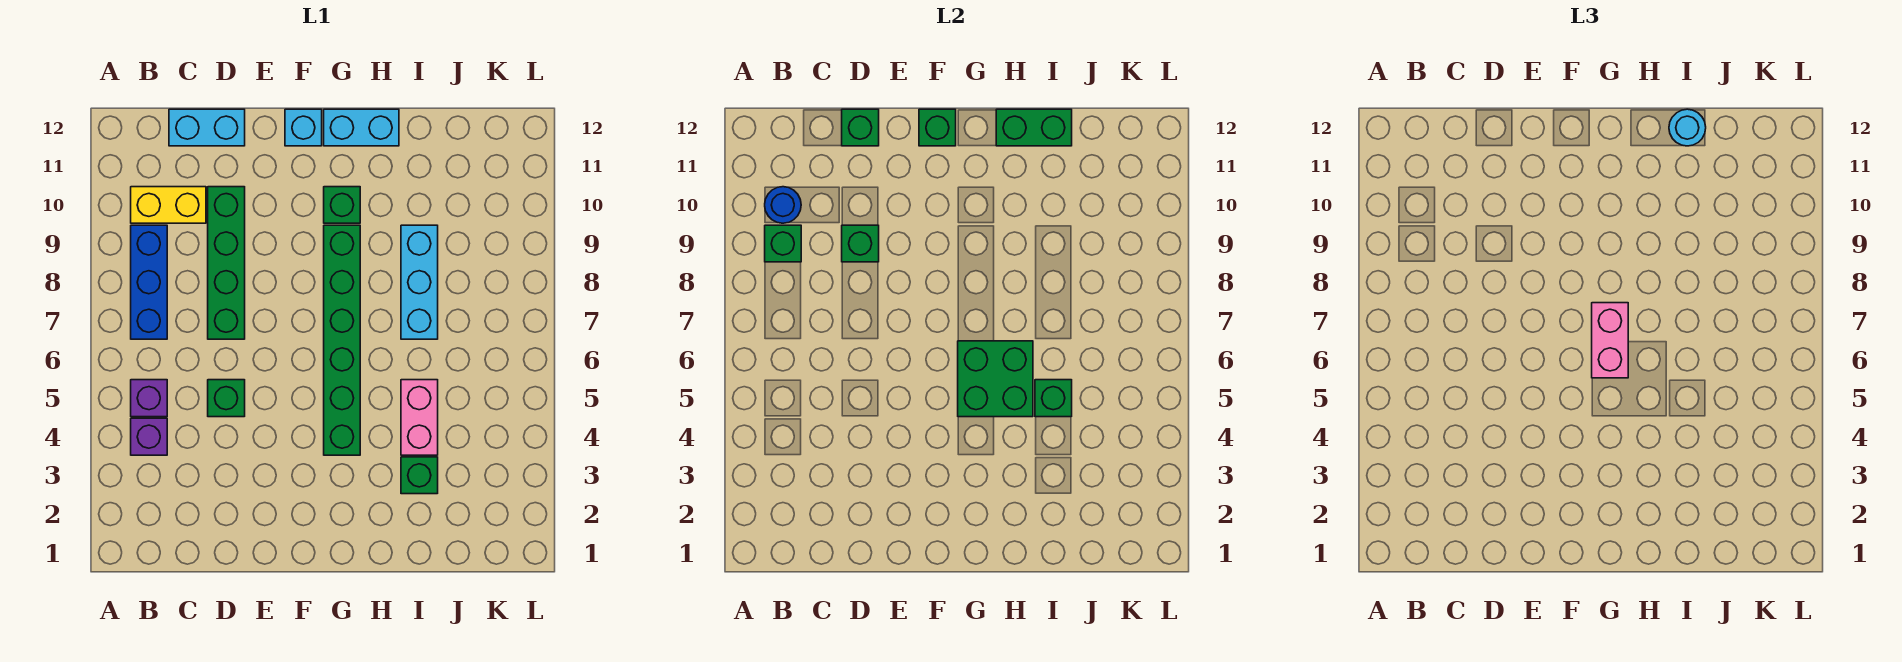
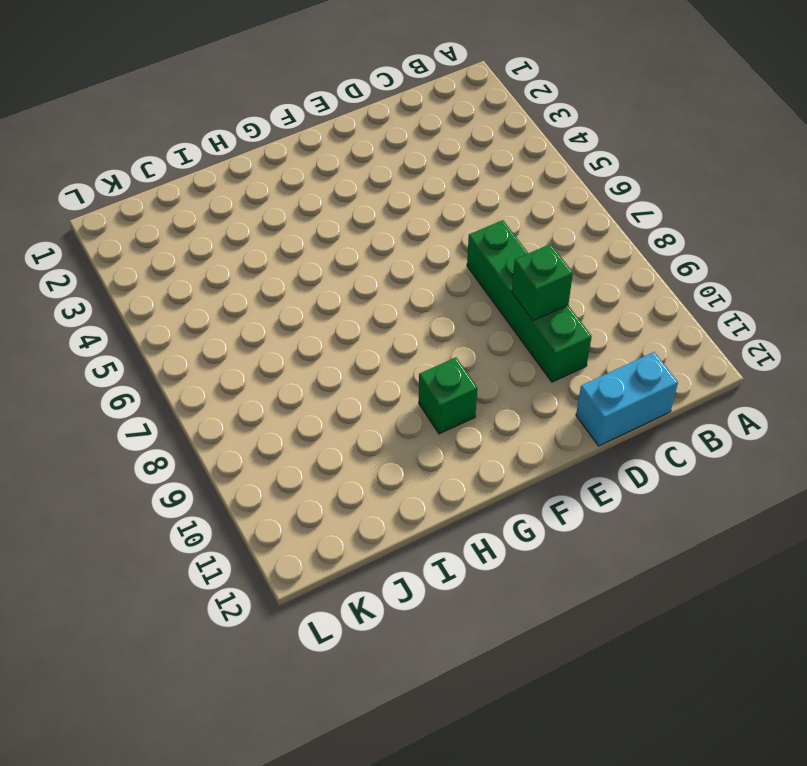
none -> purple 1x1 brick [131,418,167,455]
none -> purple 1x1 brick [131,380,167,417]
none -> blue 1x3 brick [131,225,167,339]

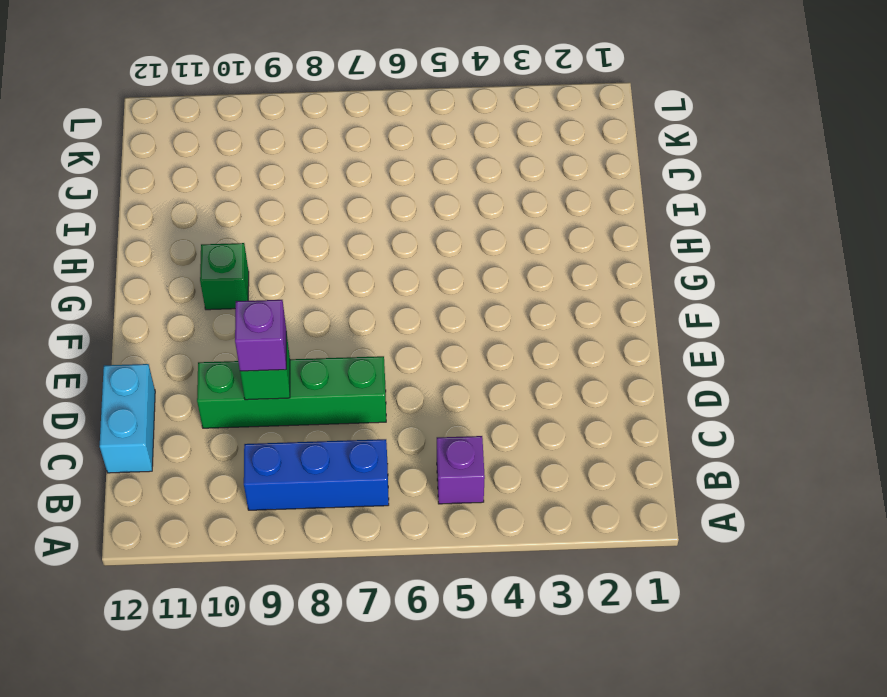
purple 1x1 brick [235,300,286,371] -> purple 1x1 brick moved to [131,418,167,455]
none -> yellow 1x2 brick [131,187,206,223]
none -> green 1x1 brick [208,380,245,417]
none -> cyan 1x1 brick [285,109,322,146]

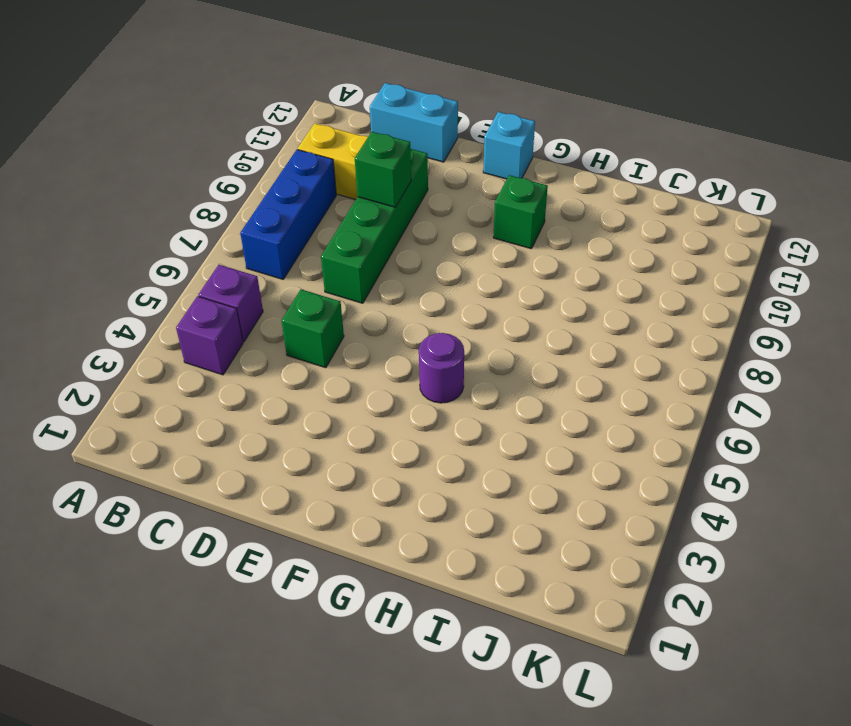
purple 1x1 round brick [419,333,464,403] -> green 1x6 brick [324,225,360,455]
none -> cyan 1x2 brick [324,109,399,146]
none -> green 1x1 brick [401,457,438,494]
none -> pink 1x2 brick [401,380,438,455]

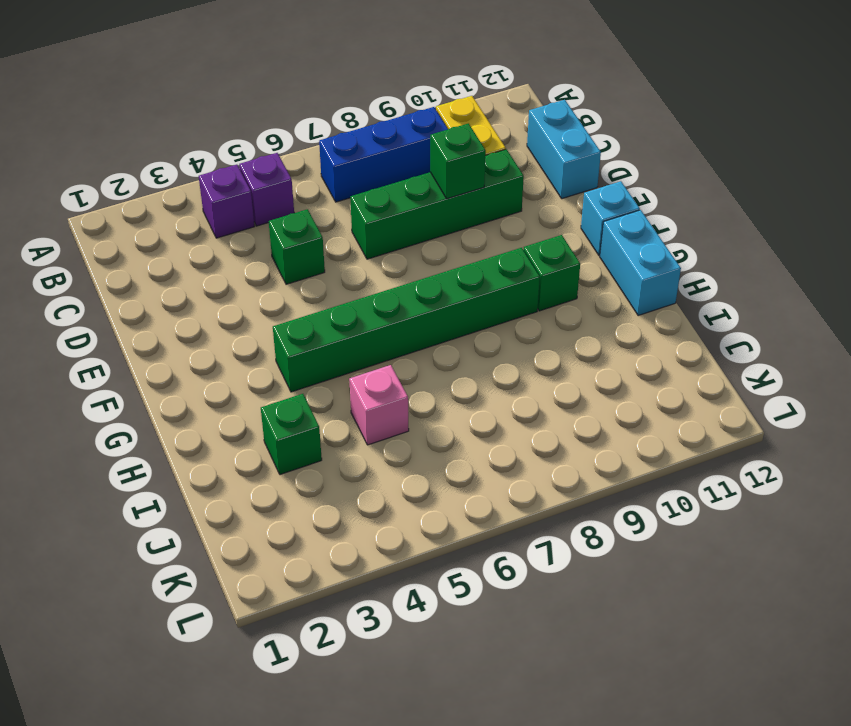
pink 1x1 brick [349,365,409,445] -> pink 1x2 brick [401,380,438,455]
none -> cyan 1x3 brick [401,225,438,339]
none -> green 1x1 brick [765,225,801,262]
none -> blue 1x1 round brick [765,187,801,223]

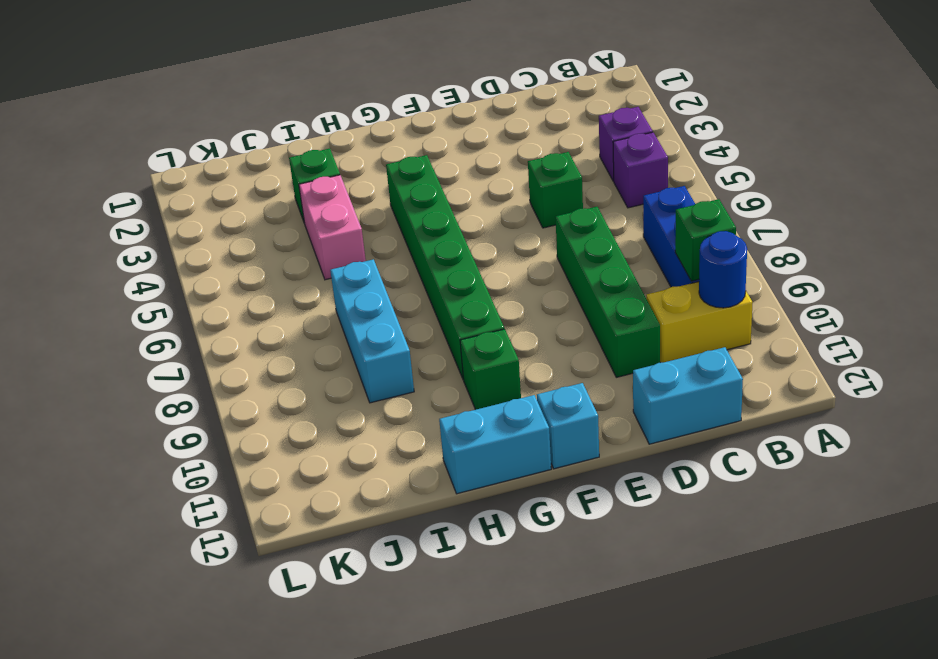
none -> green 1x1 brick [842,225,879,262]
none -> green 1x1 brick [842,109,879,146]
none -> green 1x1 brick [919,109,956,146]

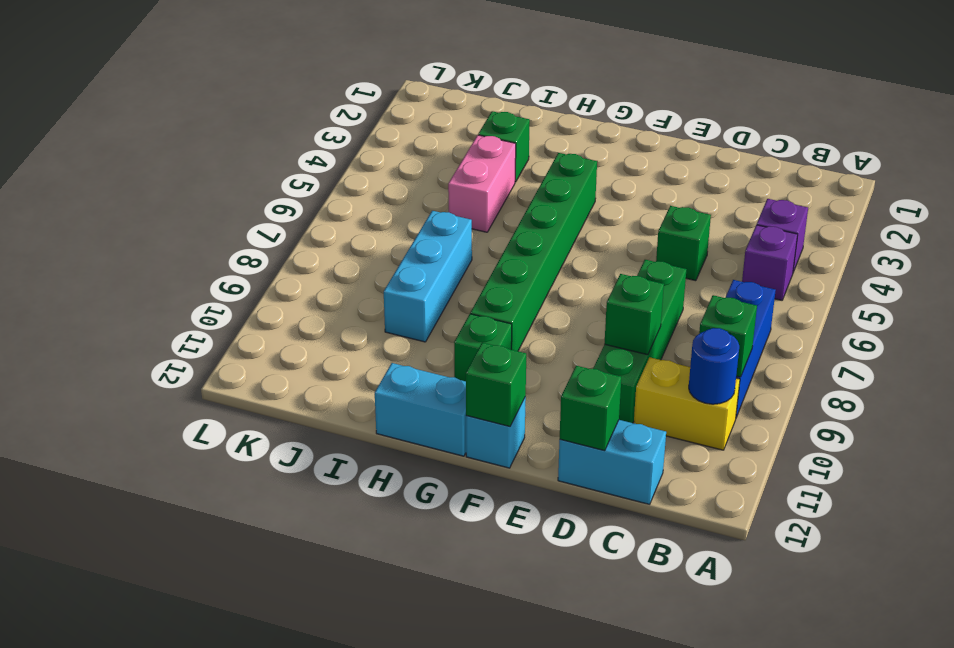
none -> green 2x2 brick [958,341,1033,417]
none -> green 1x2 brick [996,109,1072,146]
none -> green 1x1 brick [1035,380,1072,417]

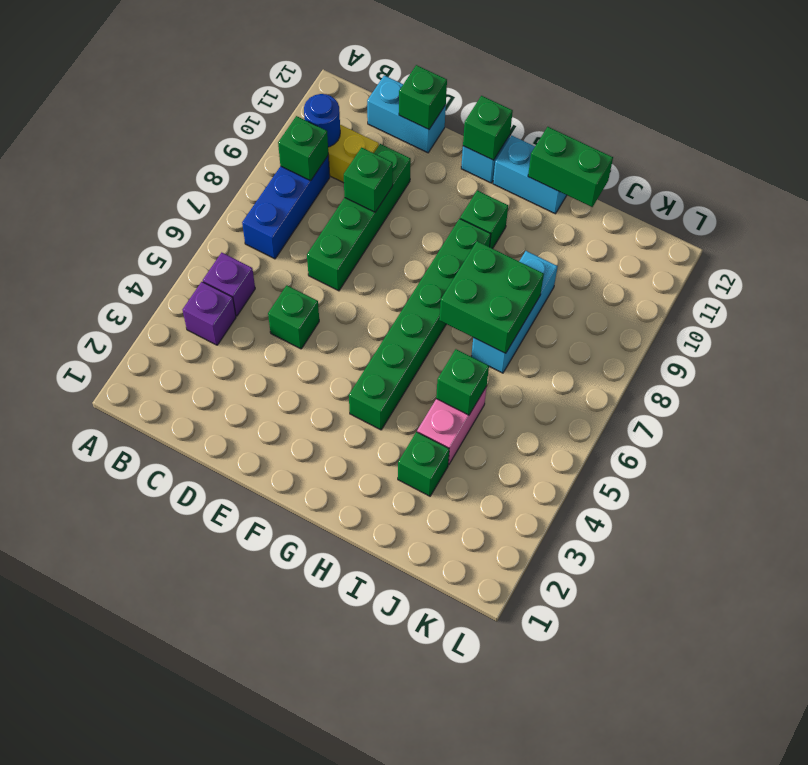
green 2x2 brick [439,241,544,353] -> green 2x2 brick moved to [958,341,1033,417]
none -> pink 1x2 brick [1592,303,1628,378]
none -> cyan 1x1 round brick [1669,109,1706,146]

